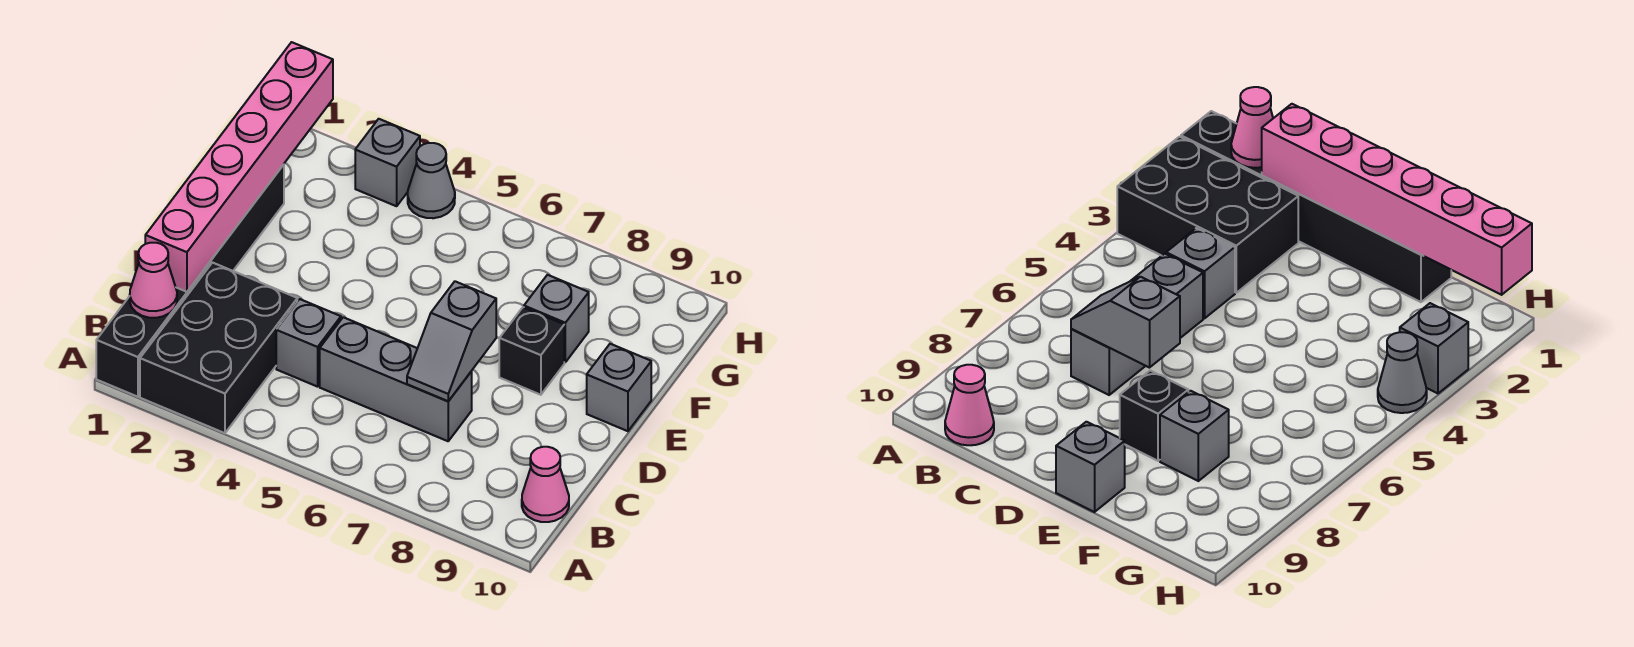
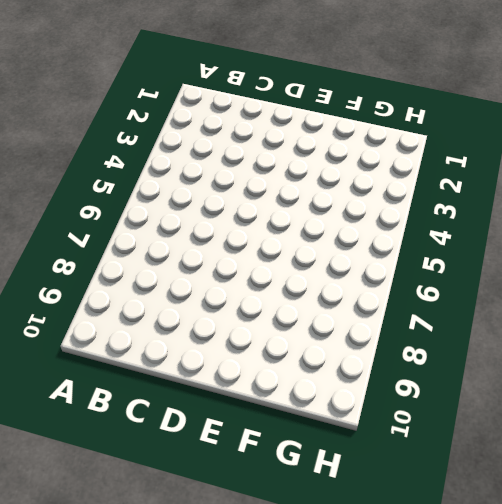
none -> black 1x6 brick [96,164,284,397]
none -> black 2x3 brick [140,263,297,433]
none -> pink 1x1 cone [522,447,569,522]

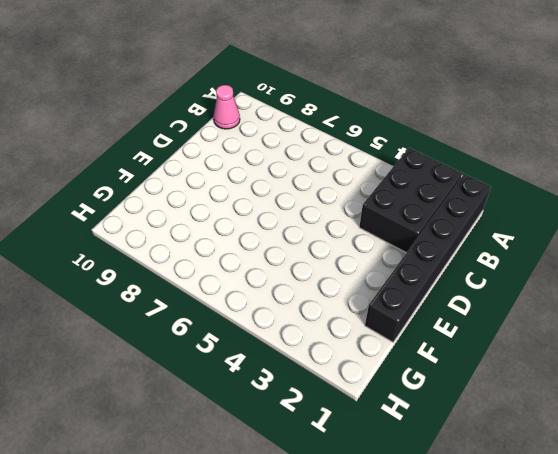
none -> grey 1x1 brick [276,299,341,387]
none -> grey 1x3 brick [320,317,472,441]
none -> black 1x1 brick [499,307,564,395]

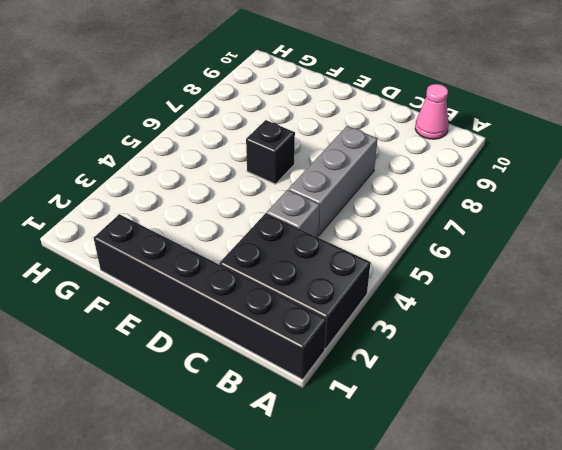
black 1x1 brick [246,120,295,184] -> black 1x1 brick moved to [499,307,564,395]
none -> grey 1x1 brick [587,344,651,431]
none -> grey 1x1 brick [524,275,589,362]
none -> grey 1x1 brick [355,119,420,206]

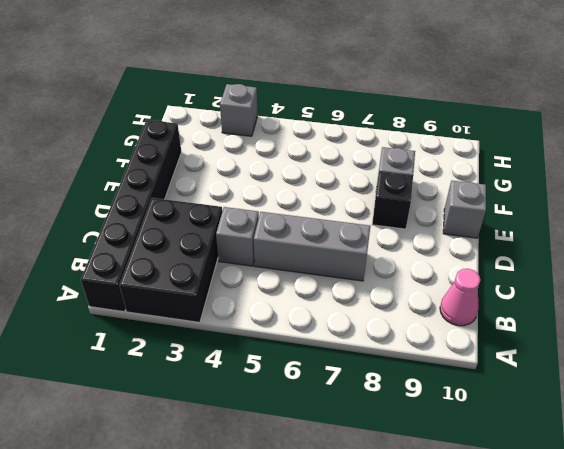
none -> grey 1x1 cone [408,143,455,218]
none -> pink 1x1 cone [130,243,177,318]
none -> pink 1x6 brick [145,42,333,292]

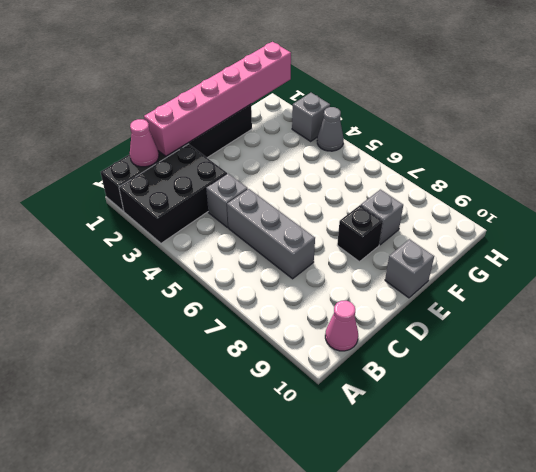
none -> grey 1x2 slope [407,281,496,401]

